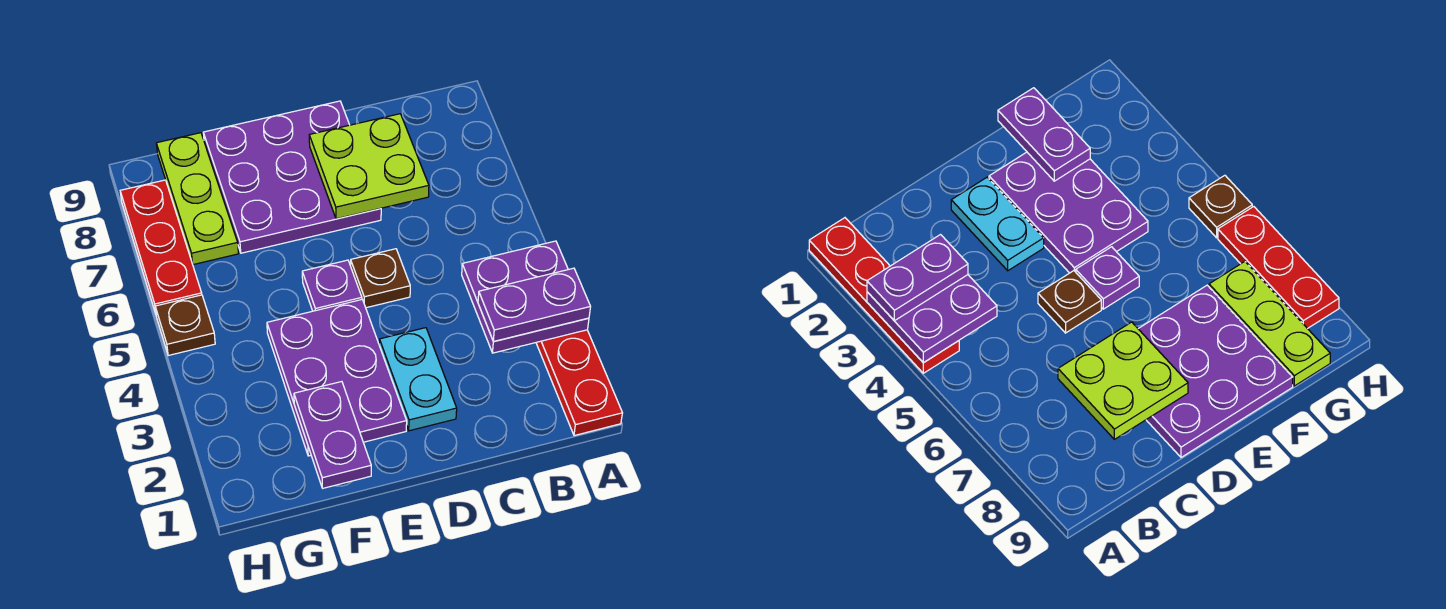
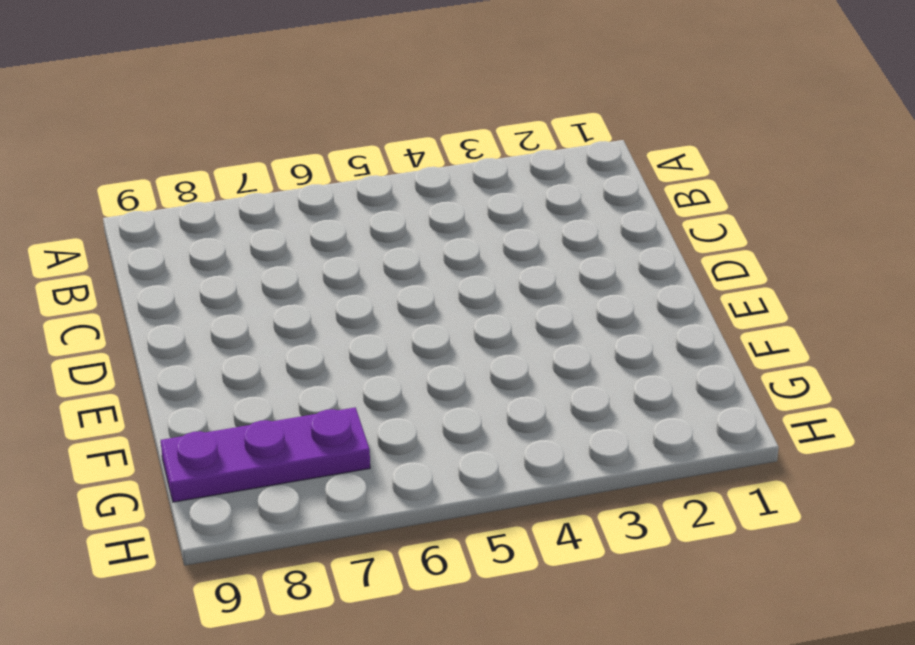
purple 1x3 plate [161,407,370,502] -> lime 1x3 plate [156,133,238,265]
none -> red 1x4 plate [536,330,622,436]
none -> cyan 1x2 plate [379,328,457,431]
none -> brown 1x1 plate [351,249,410,308]

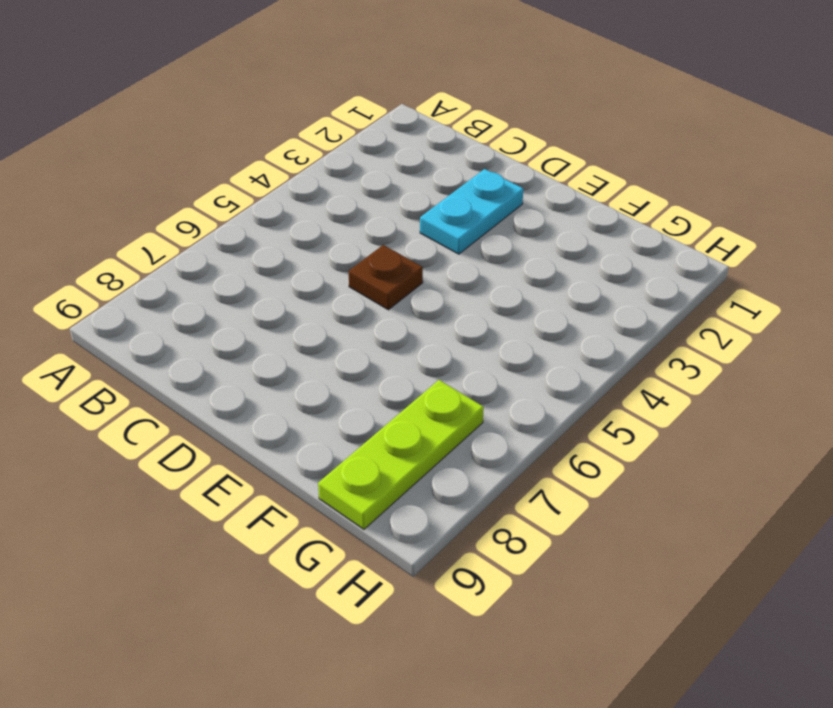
none -> red 1x4 plate [536,330,622,436]
none -> purple 3x3 plate [203,101,381,253]
none -> purple 2x3 plate [267,300,407,456]

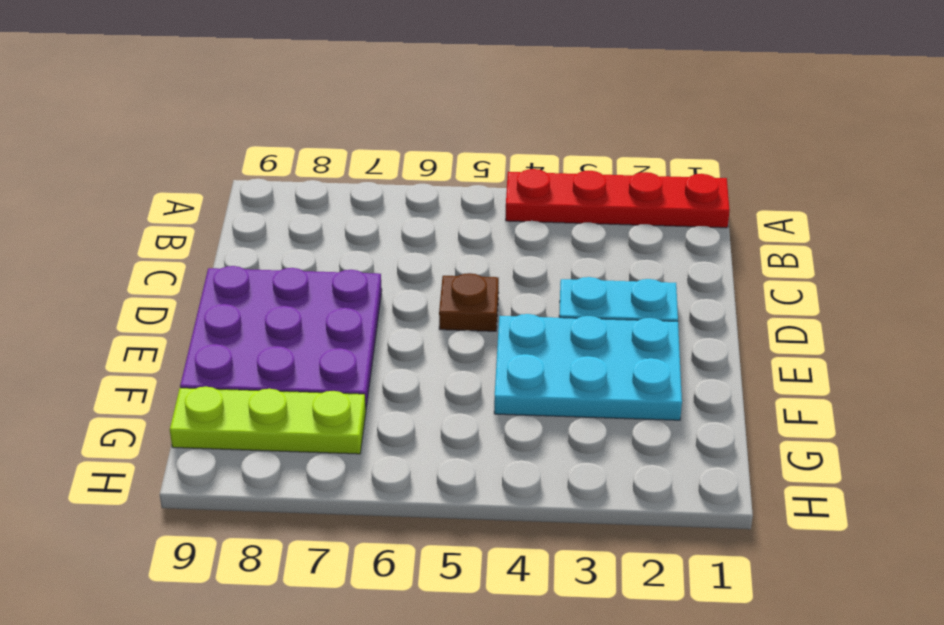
cyan 2x3 plate [494,314,682,420] -> purple 2x3 plate [267,300,407,456]
none -> purple 1x1 plate [302,260,362,311]
none -> brown 1x1 plate [155,295,215,356]
none -> red 1x3 plate [120,180,202,313]

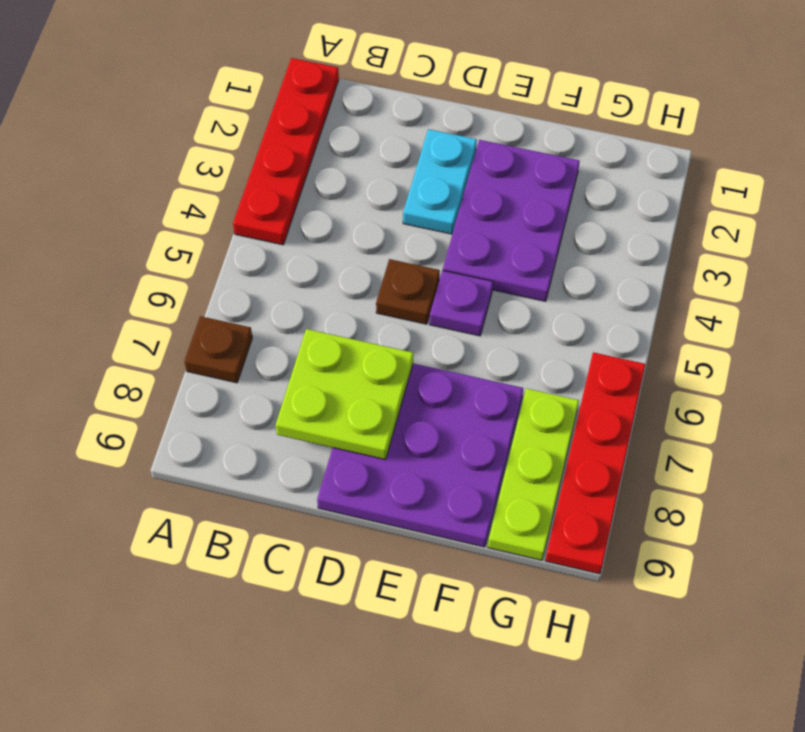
brown 1x1 plate [184,316,252,383] -> brown 1x1 plate moved to [155,295,215,356]
red 1x4 plate [545,352,645,574] -> red 1x3 plate [120,180,202,313]
none -> purple 2x2 plate [462,241,589,353]
none -> purple 1x2 plate [294,382,371,488]
none -> purple 1x2 plate [478,268,590,342]

